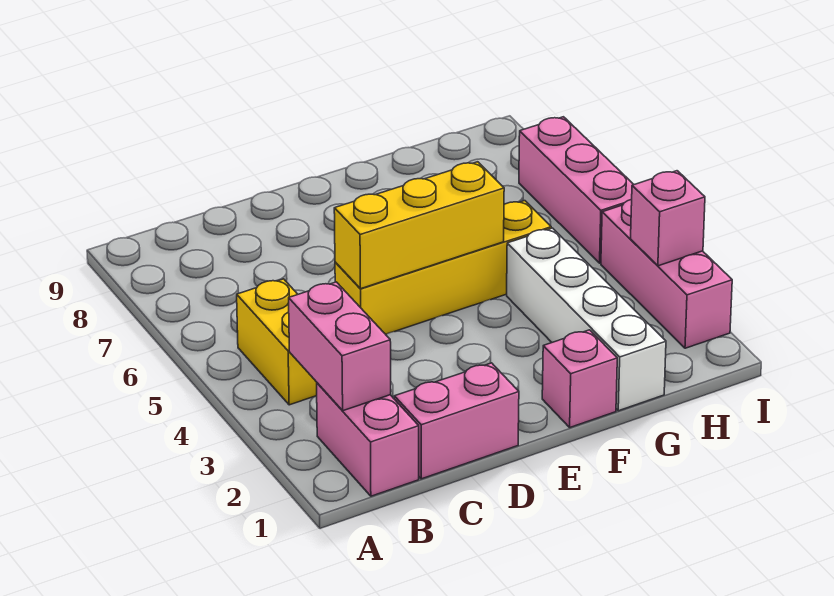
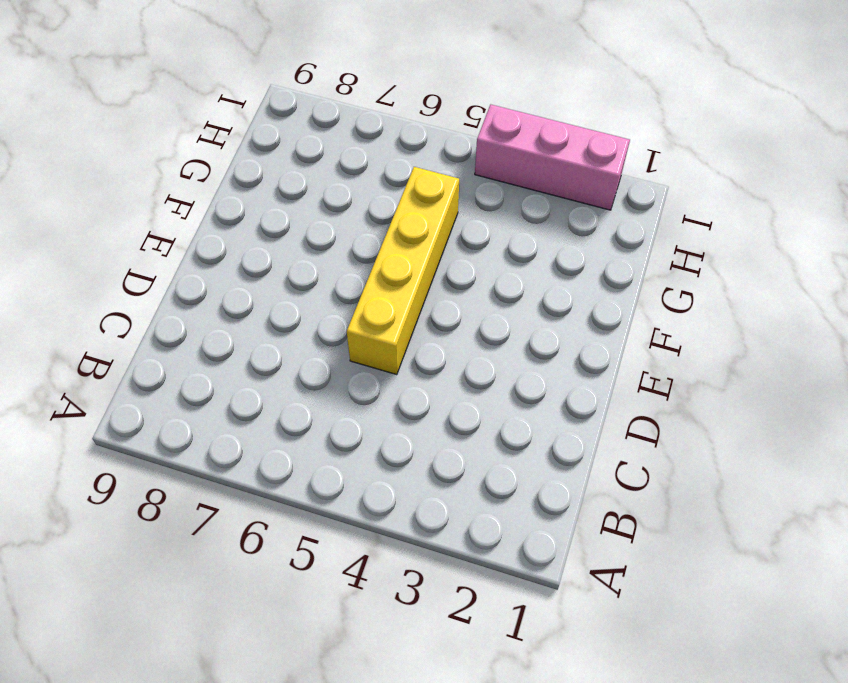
none -> pink 1x2 brick [317,383,419,496]
none -> yellow 1x2 brick [237,279,317,405]

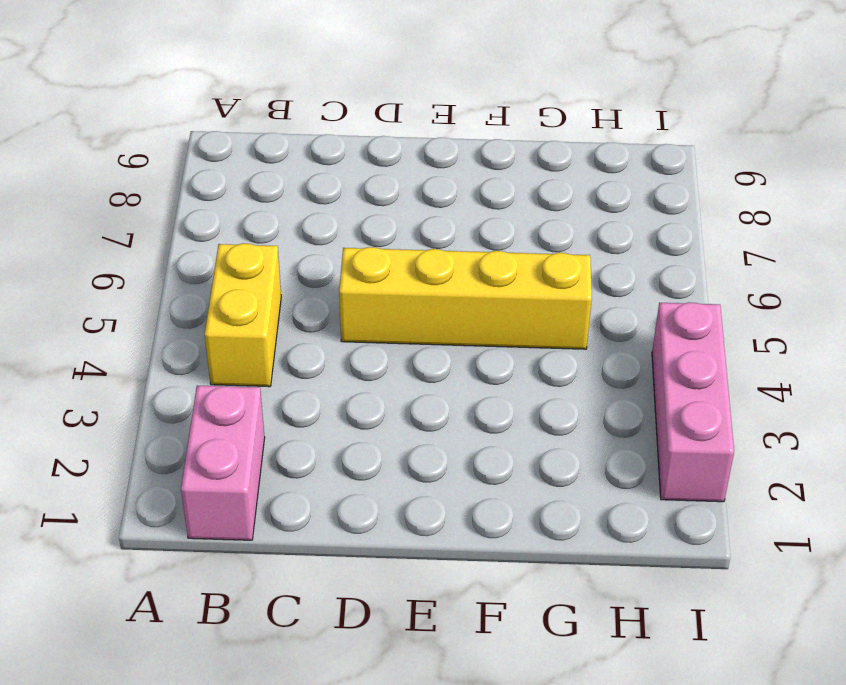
none -> pink 1x2 brick [394,363,519,479]
none -> pink 1x1 brick [542,330,617,427]

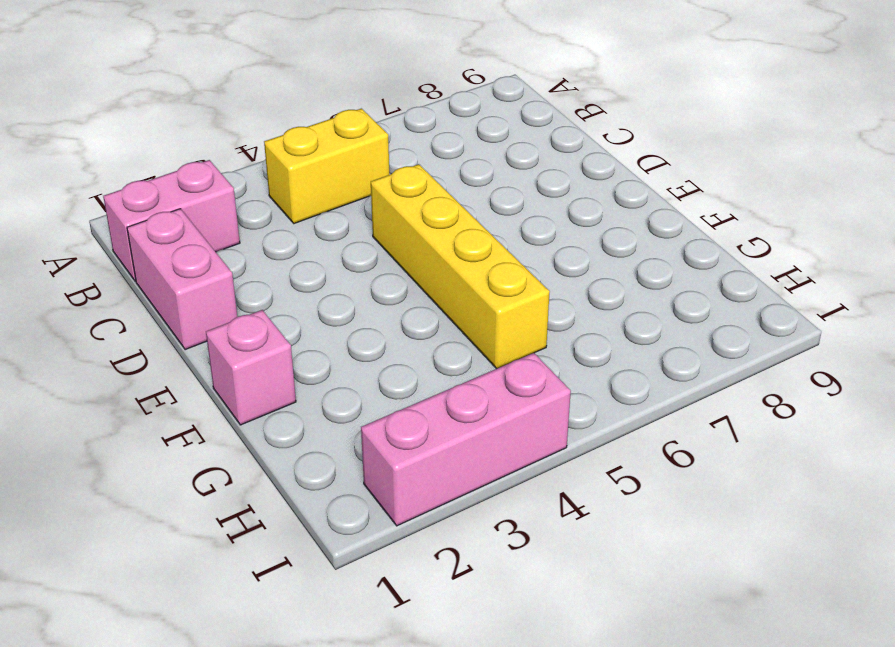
none -> white 1x4 brick [507,228,666,411]
none -> pink 1x3 brick [519,117,634,263]

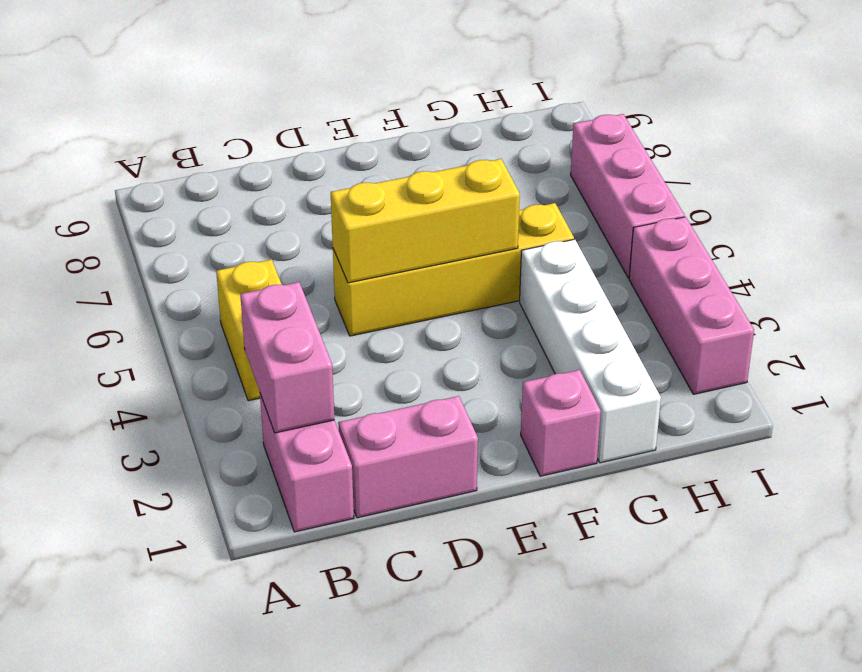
none -> pink 1x1 brick [631,171,705,266]

